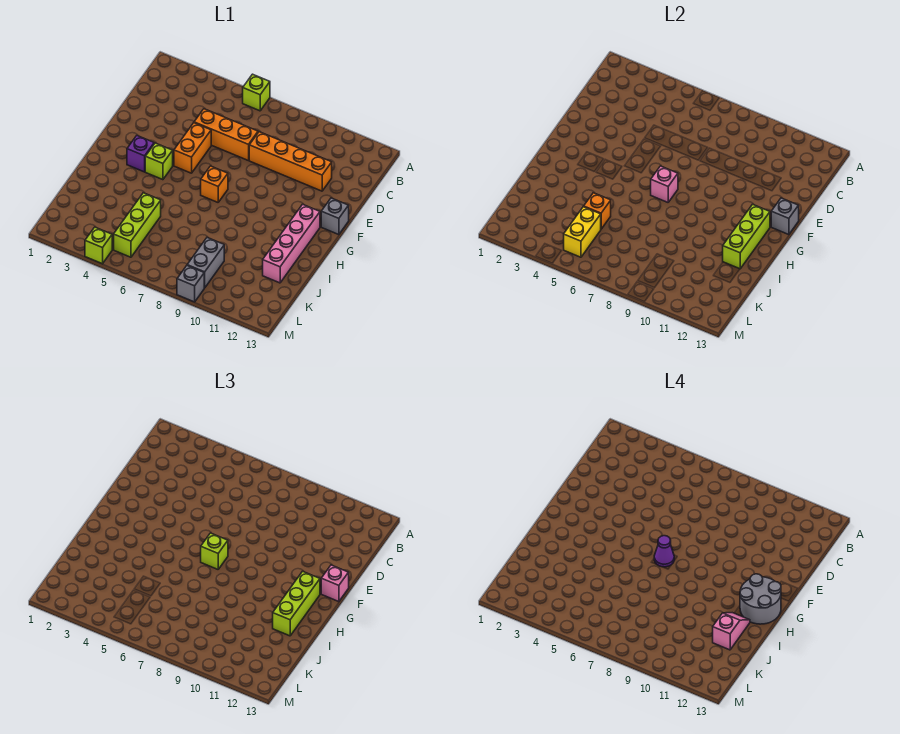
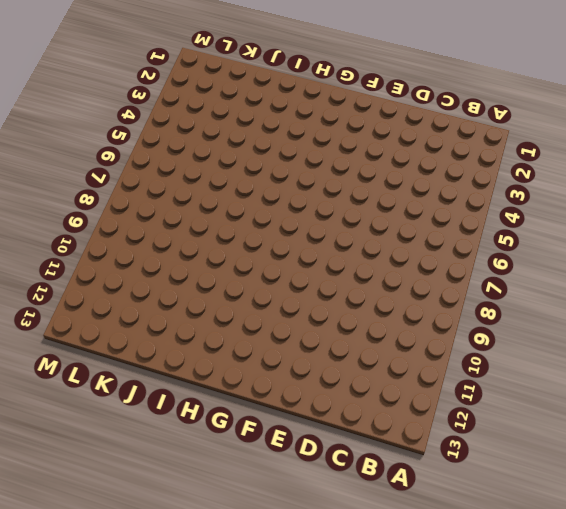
none -> lime 1x1 brick [243,74,270,111]
none -> orange 1x3 brick [194,109,258,161]
none -> orange 1x4 brick [249,132,332,191]

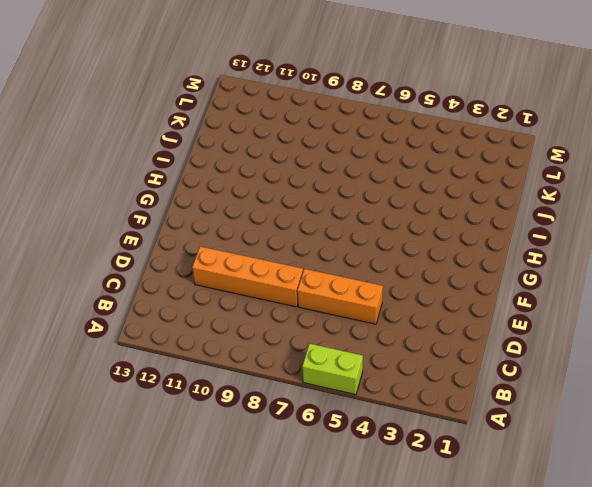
lime 1x2 brick [302,344,363,395] -> lime 1x1 brick [243,74,270,111]
none -> orange 1x2 brick [174,123,211,173]
none -> grey 1x1 brick [321,198,349,235]
none -> purple 1x1 brick [127,136,154,172]

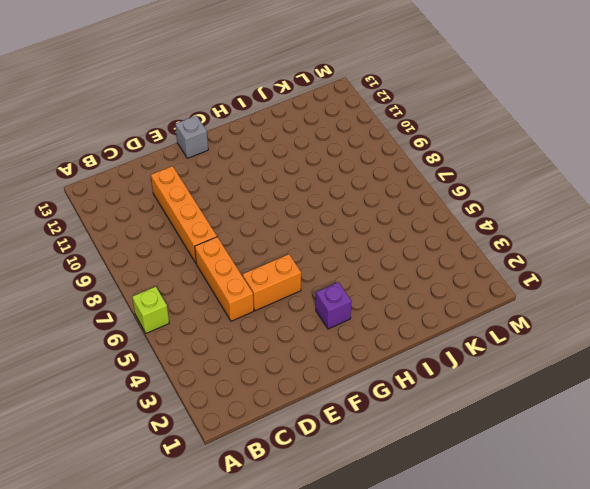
none -> lime 1x1 brick [145,143,173,180]
none -> orange 1x1 brick [201,166,228,202]
none -> pink 1x4 brick [263,204,320,283]

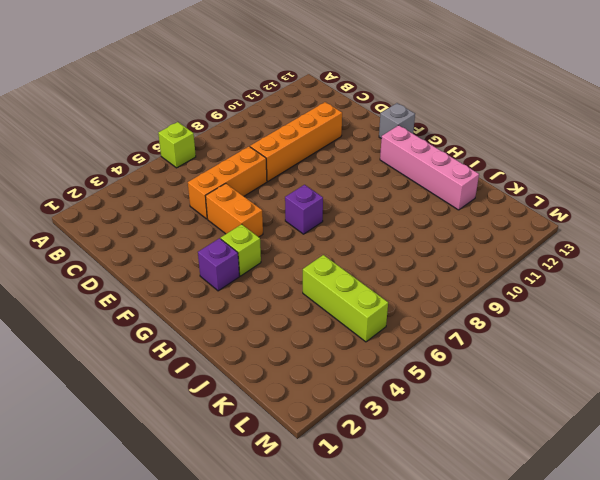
purple 1x1 brick [285,185,323,234] -> orange 1x1 brick [201,166,228,202]
none -> grey 1x2 brick [187,238,224,288]
none -> lime 1x1 brick [85,227,112,264]
none -> grey 1x1 brick [177,266,204,302]

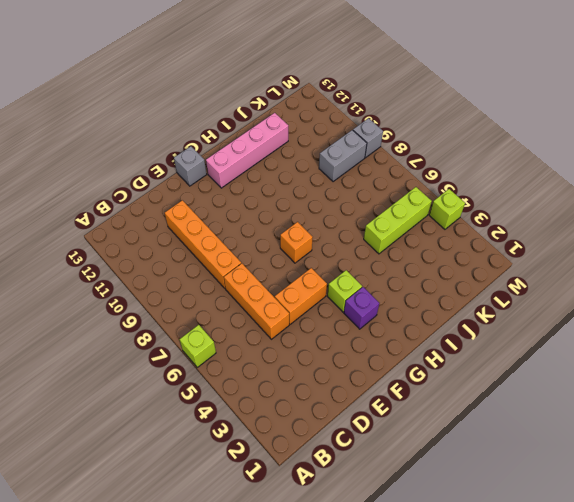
none -> grey 1x1 brick [771,198,799,235]
none -> pink 1x1 brick [651,166,678,202]
none -> lime 1x3 brick [723,204,770,269]

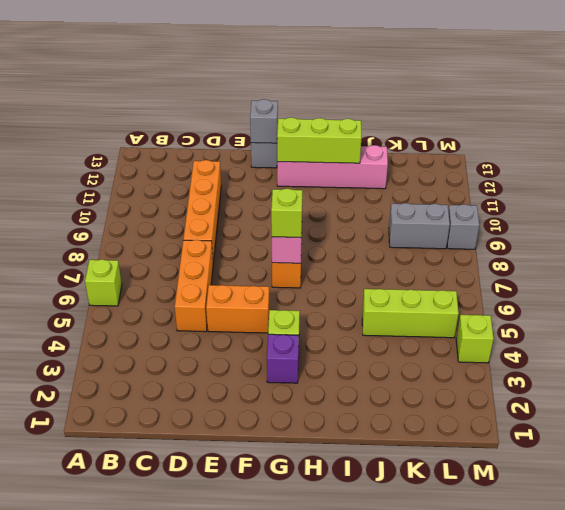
none -> orange 1x1 brick [584,193,611,229]
none -> yellow 1x2 brick [564,207,601,257]
none -> pink 1x1 brick [321,565,349,602]

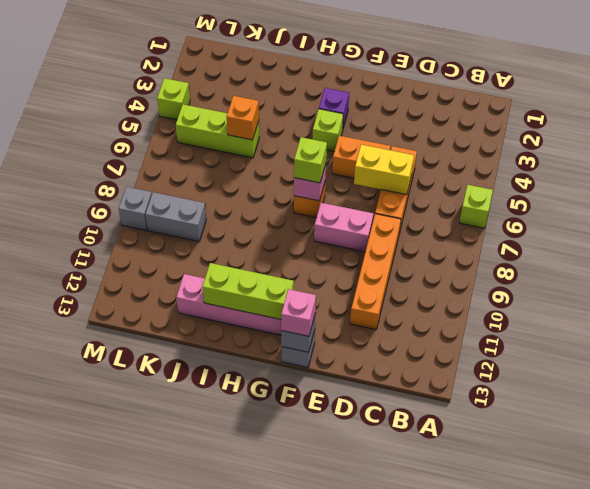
yellow 1x2 brick [354,145,414,195] -> yellow 1x2 brick moved to [564,207,601,257]
pink 1x2 brick [314,203,374,252] -> none
none -> lime 1x3 brick [273,571,320,636]
none -> purple 1x1 cone [654,536,674,567]
none -> grey 2x2 round brick [740,574,781,624]

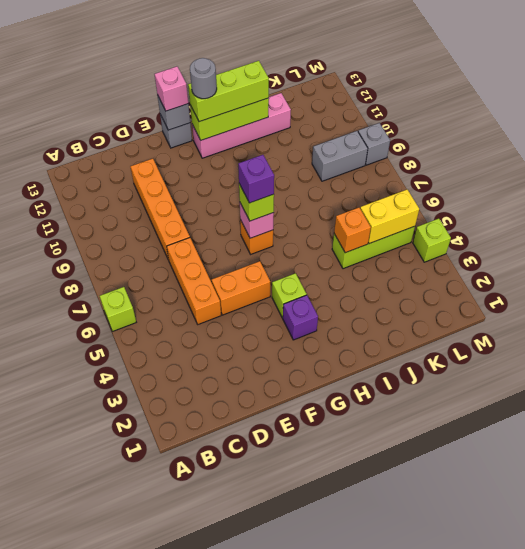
purple 1x1 brick [238,155,274,203] -> purple 1x1 cone [654,536,674,567]
grey 1x1 round brick [190,58,217,99] -> grey 2x2 round brick [740,574,781,624]
none -> pink 1x2 slope [713,613,750,650]

